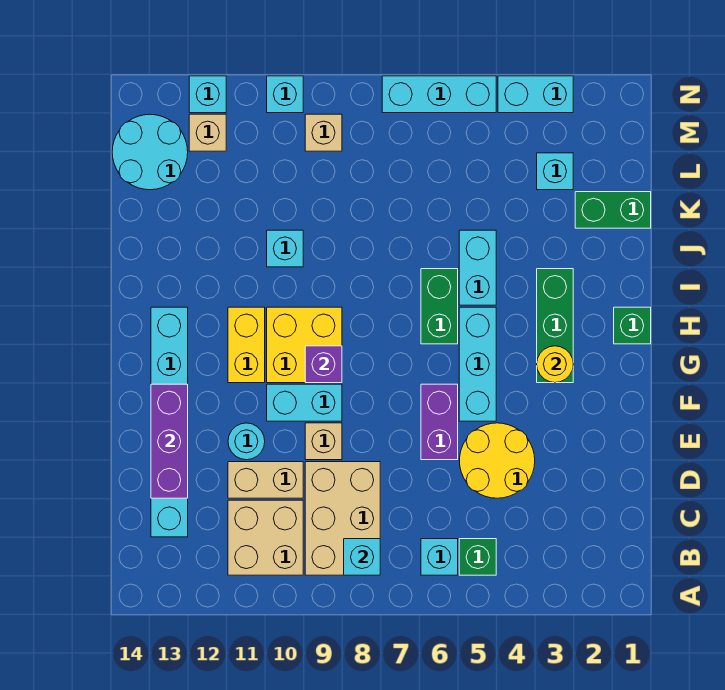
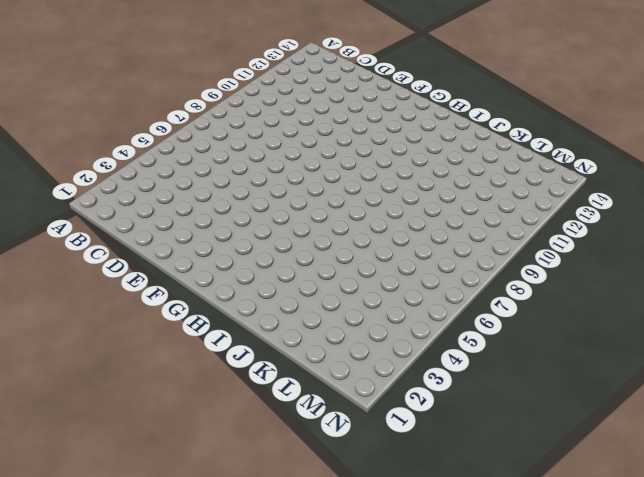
none -> green 1x1 brick [459,539,496,575]
none -> cyan 1x1 brick [421,539,458,575]
none -> tan 2x3 brick [305,462,380,575]
none -> tan 2x2 brick [228,500,303,575]

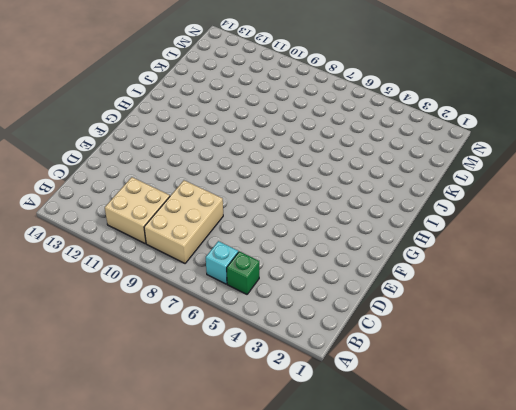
none -> cyan 1x6 brick [151,307,188,537]
none -> yellow 2x2 round brick [460,423,535,498]
none -> tan 1x2 brick [228,462,303,498]
none -> purple 1x2 brick [421,384,458,460]

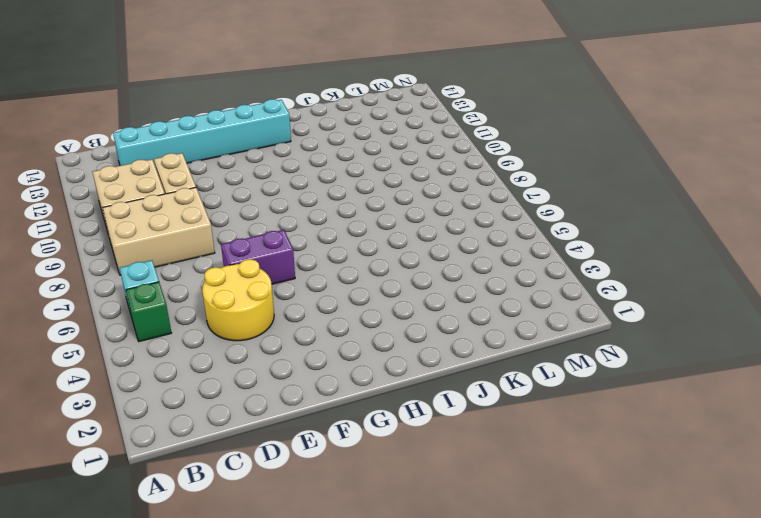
none -> tan 1x1 brick [305,423,342,460]
none -> cyan 1x1 round brick [228,423,265,460]
none -> cyan 1x3 brick [459,307,496,421]
none -> cyan 1x2 brick [267,384,342,421]

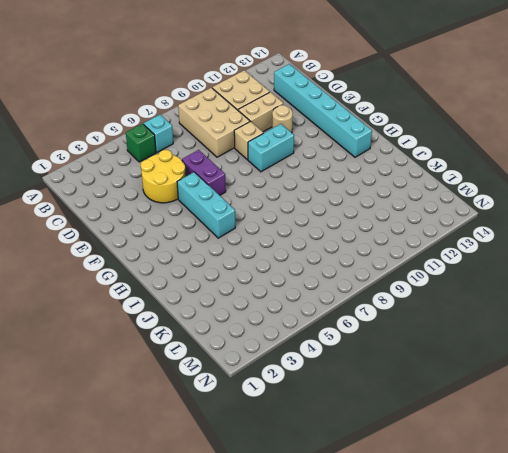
tan 1x1 round brick [272,105,293,133] -> cyan 1x1 round brick [228,423,265,460]
none -> green 1x3 brick [537,269,573,383]
none -> yellow 2x2 brick [267,307,342,383]
none -> yellow 1x2 brick [228,307,265,383]
none -> green 1x1 brick [614,307,651,344]

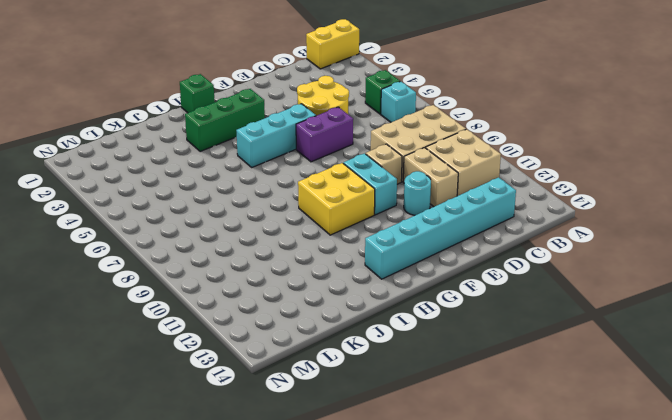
yellow 1x2 brick [306,19,359,69] -> yellow 1x2 brick moved to [228,307,265,383]
none -> green 1x2 brick [421,269,458,344]
none -> cyan 1x2 brick [459,230,496,305]
none -> cyan 1x1 brick [267,230,303,267]
none -> green 1x2 brick [575,192,651,228]

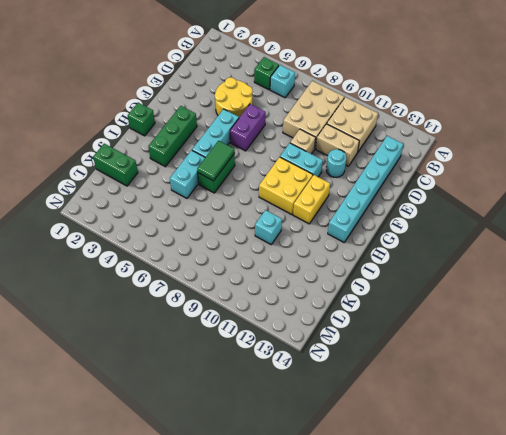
green 1x2 tile [197,141,235,181] -> none
none -> cyan 1x1 brick [537,153,573,190]
none -> cyan 2x2 round brick [112,114,188,190]
none -> tan 1x1 brick [305,114,342,151]
none -> tan 1x1 brick [189,114,226,151]

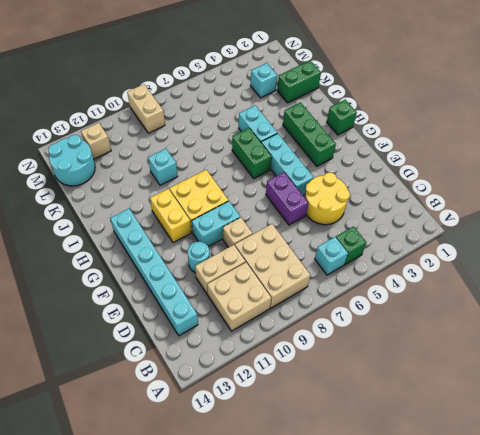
tan 1x2 brick [127,84,165,133] -> tan 1x1 brick [305,114,342,151]
none -> cyan 1x2 brick [498,76,573,113]
none -> cyan 1x3 brick [382,76,496,113]
none -> cyan 1x1 brick [267,76,303,113]
none -> cyan 1x1 brick [189,76,226,113]

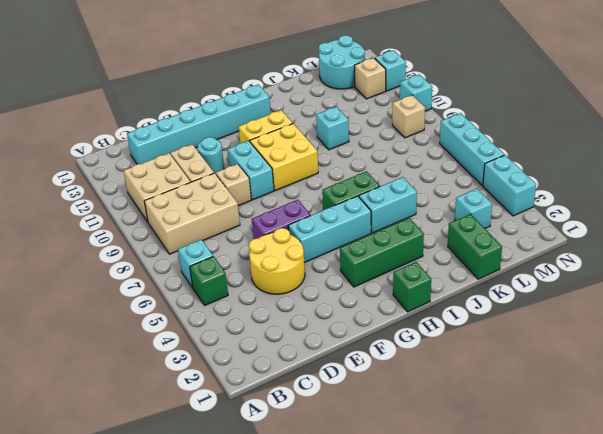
none -> cyan 1x1 brick [344,539,380,575]
none -> purple 1x3 brick [151,384,188,498]
none -> yellow 1x1 round brick [537,346,573,383]
none -> purple 1x1 brick [305,346,342,383]

